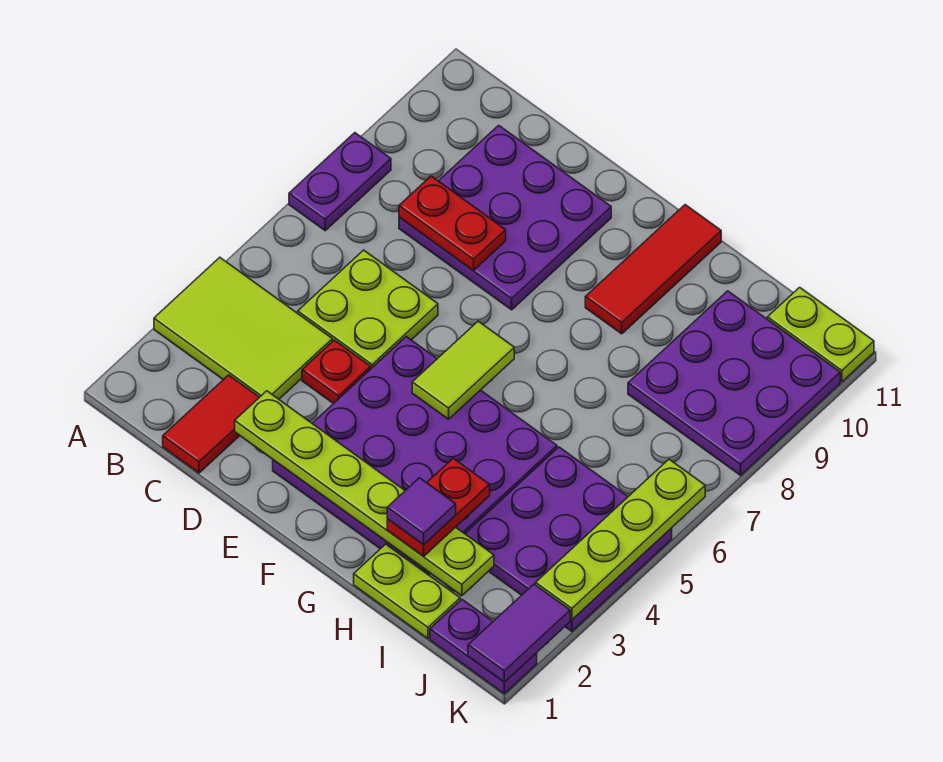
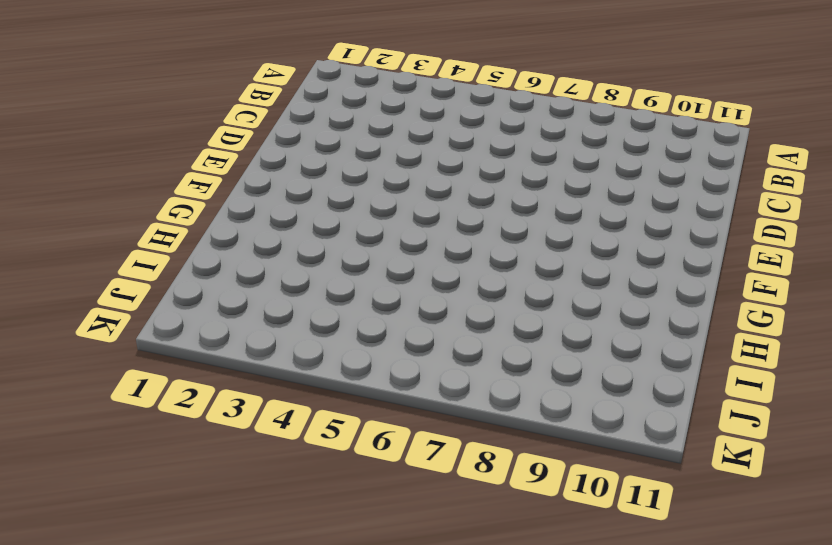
none -> lime 2x3 tile [154,257,332,399]
none -> purple 1x2 plate [289,133,391,231]
none -> red 1x2 tile [163,375,259,473]

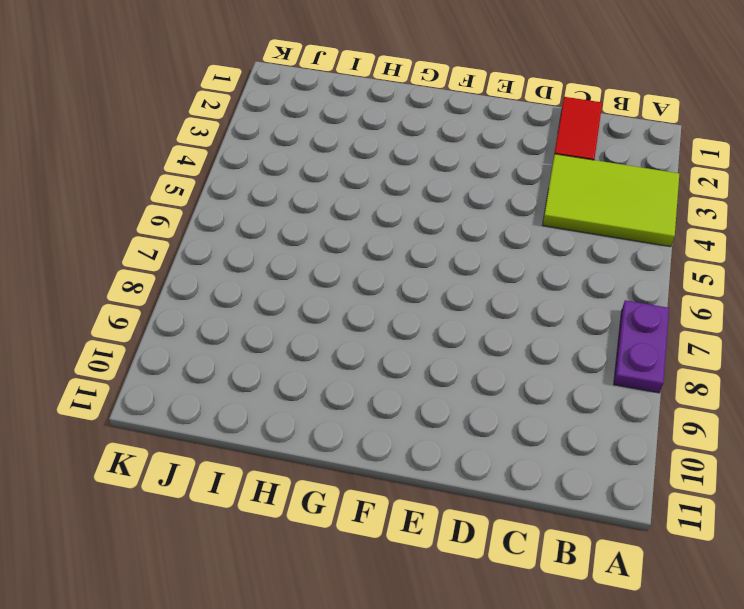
none -> lime 2x2 plate [298,250,438,368]
none -> purple 3x3 plate [399,125,611,310]
none -> red 1x1 plate [302,340,371,404]

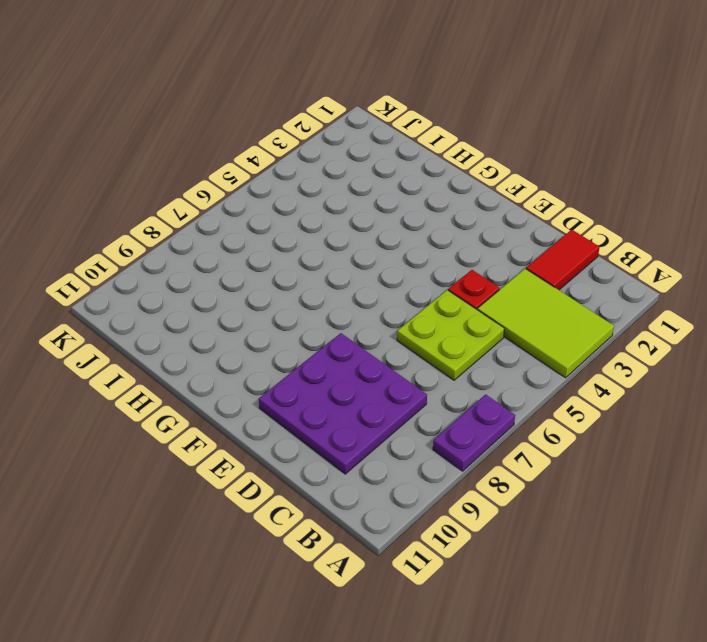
none -> purple 4x4 plate [273,337,557,575]
none -> red 1x3 tile [585,205,721,334]
none -> lime 1x2 plate [354,544,460,639]

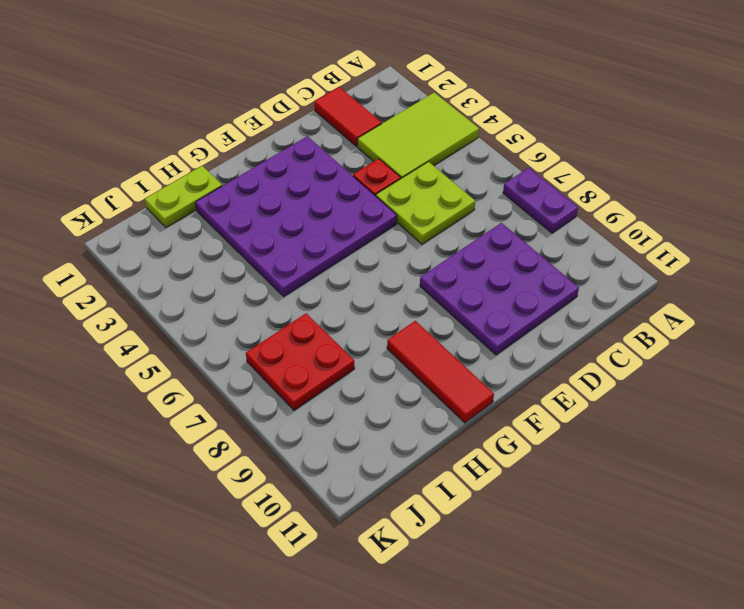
red 2x2 plate [246,313,355,410] -> purple 3x3 plate [628,291,840,475]
none -> purple 3x3 plate [465,447,672,631]
none -> purple 1x2 plate [430,600,537,694]
none -> lime 1x2 plate [767,287,874,382]

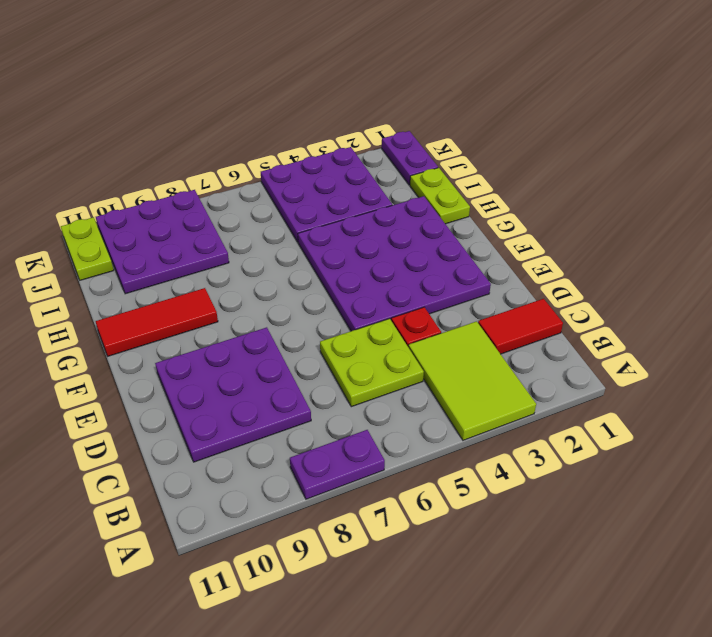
none -> red 1x2 plate [399,176,506,271]
none -> lime 1x6 plate [235,391,494,596]
none -> lime 1x2 tile [412,321,514,419]

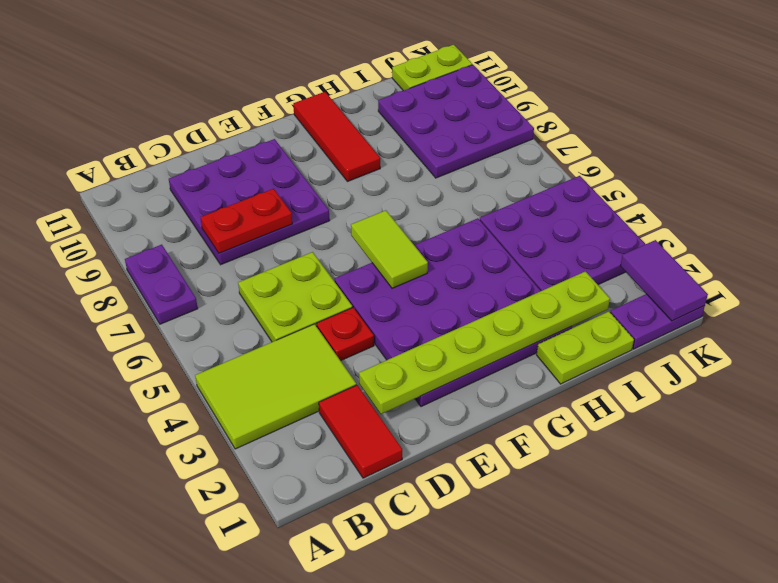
none -> lime 1x4 plate [536,459,705,620]
none -> red 1x2 plate [387,458,490,557]
none -> purple 1x1 tile [387,478,456,545]

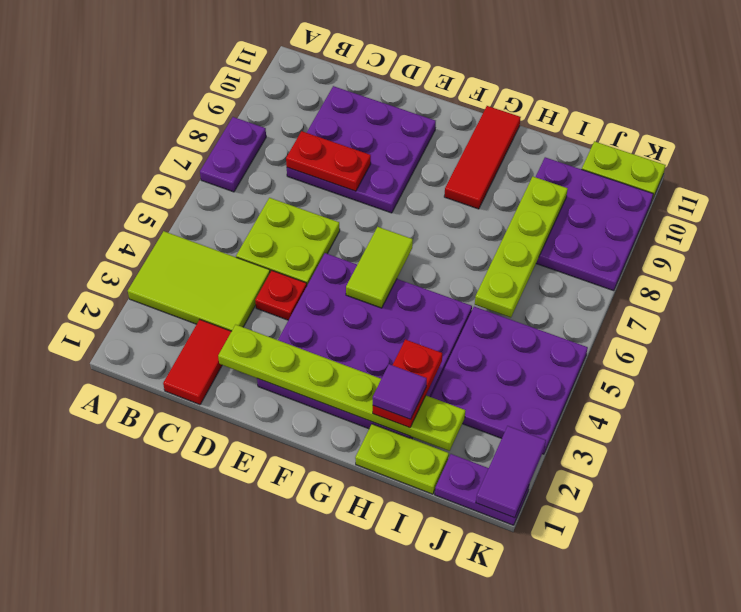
lime 1x4 plate [475,177,568,317] -> lime 1x4 plate moved to [536,459,705,620]

